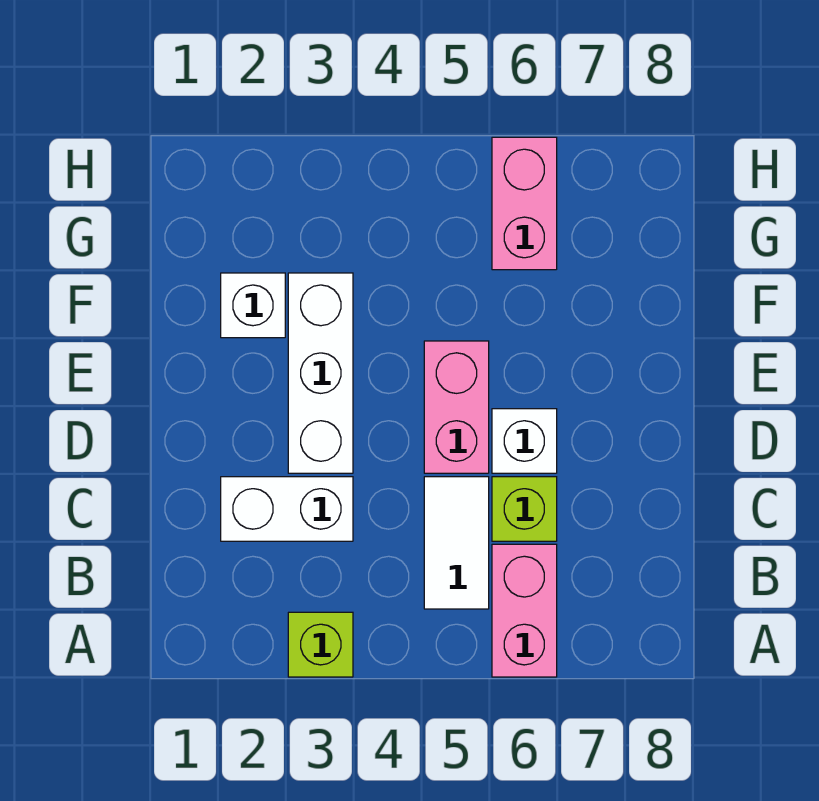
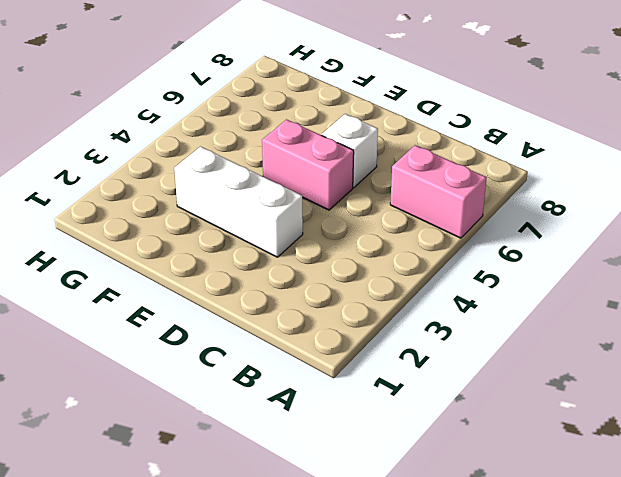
none -> lime 1x1 brick [288,612,353,677]
none -> white 1x2 tile [424,477,489,609]

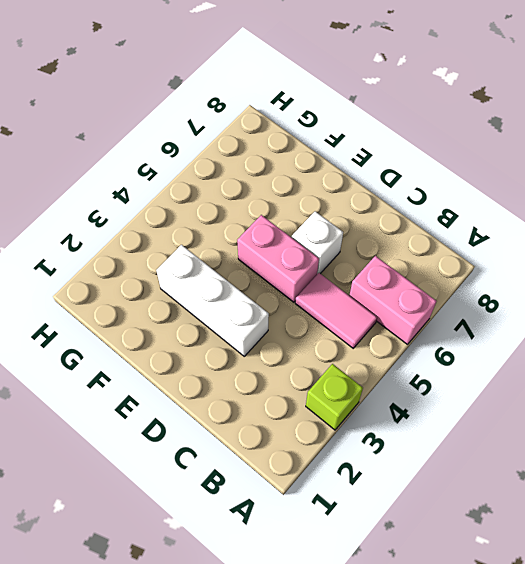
pink 1x2 tile [295,273,377,348] -> white 1x2 tile [424,477,489,609]
none -> white 1x2 brick [221,477,353,541]
none -> lime 1x1 brick [492,477,557,541]

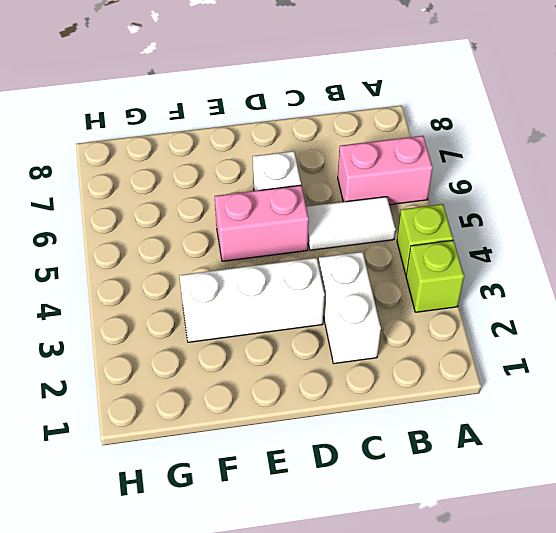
lime 1x1 brick [397,204,453,274] -> lime 1x1 brick moved to [492,477,557,541]
none -> white 1x1 brick [221,273,285,338]
none -> pink 1x2 brick [492,137,557,270]

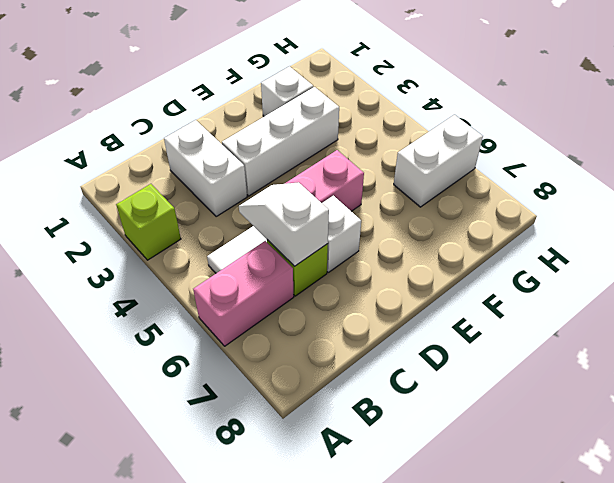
white 1x2 slope [239,182,329,266] -> none
white 1x2 brick [394,115,483,207] -> pink 1x2 brick [492,137,557,270]

